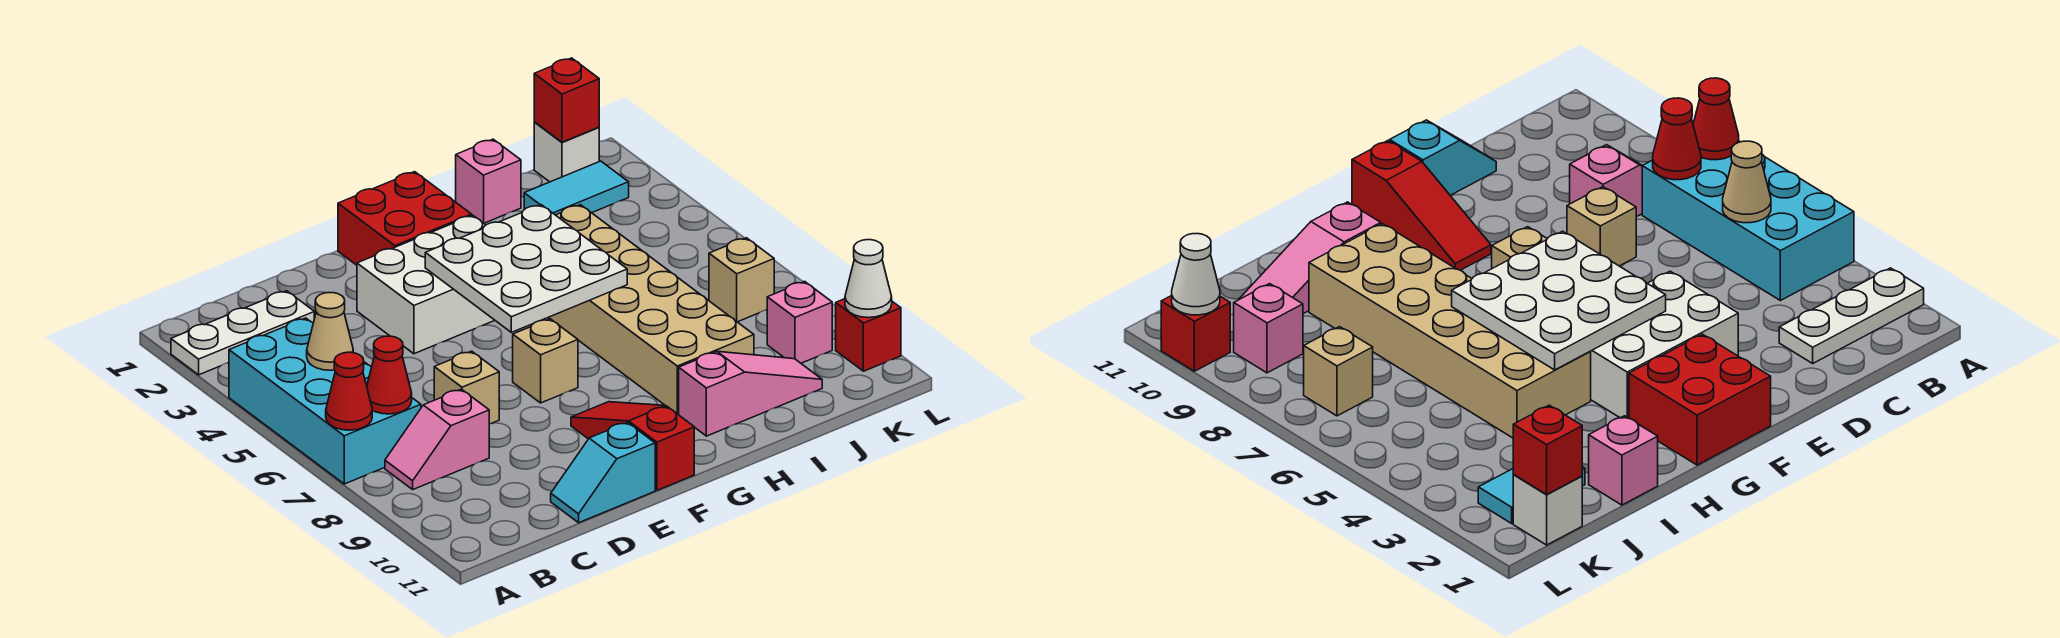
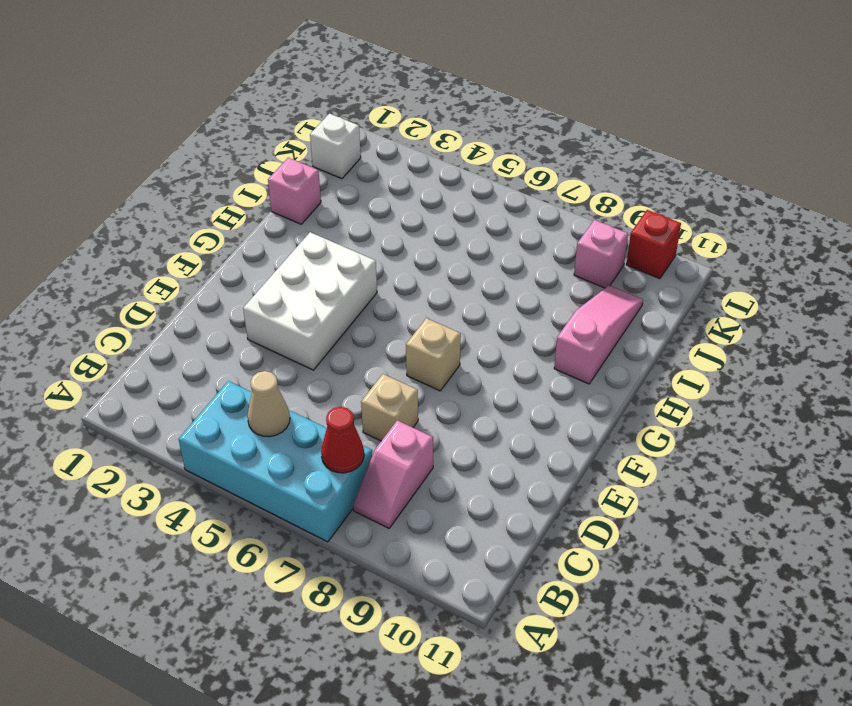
none -> white 1x3 plate [171,291,314,375]
none -> cyan 1x2 slope [551,422,655,523]
none -> red 2x2 brick [338,172,472,265]

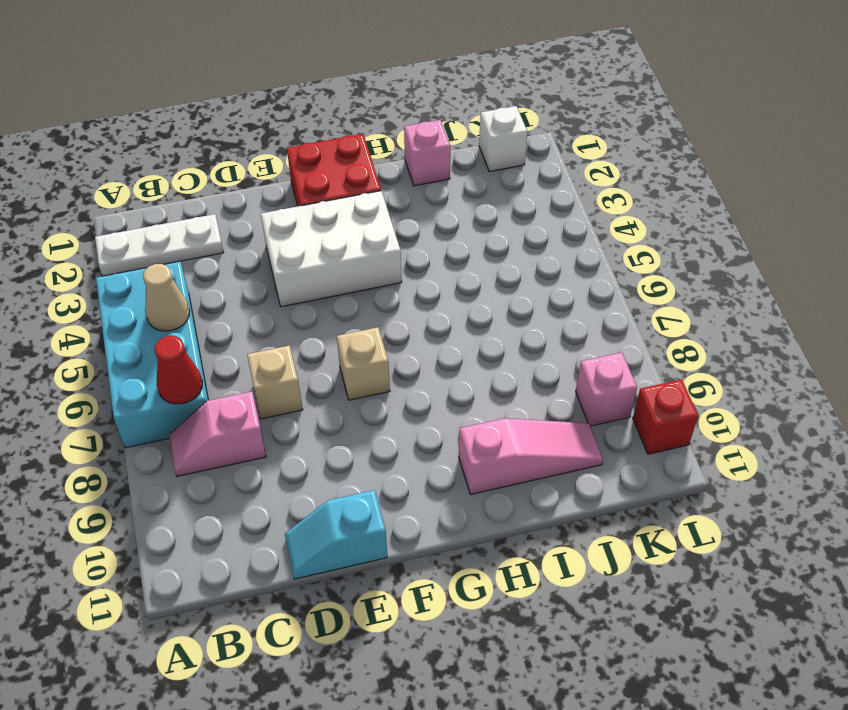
none -> red 1x3 slope [571,402,694,490]
none -> tan 2x6 brick [548,205,754,414]
none -> cyan 1x2 tile [524,161,629,215]

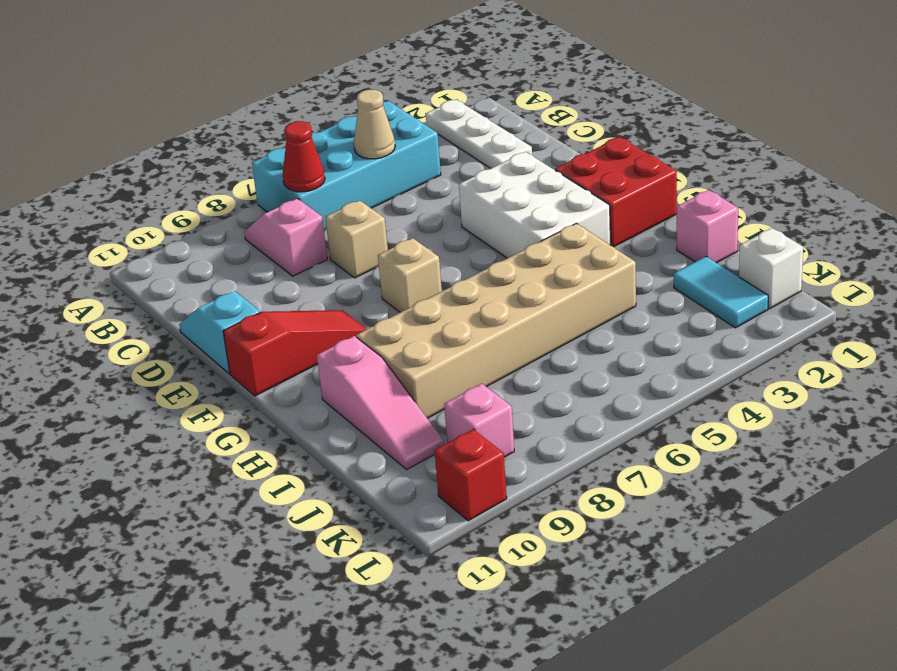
none -> tan 1x1 brick [709,238,774,322]
none -> red 1x1 cone [326,352,372,430]
none -> white 3x3 plate [425,205,627,332]

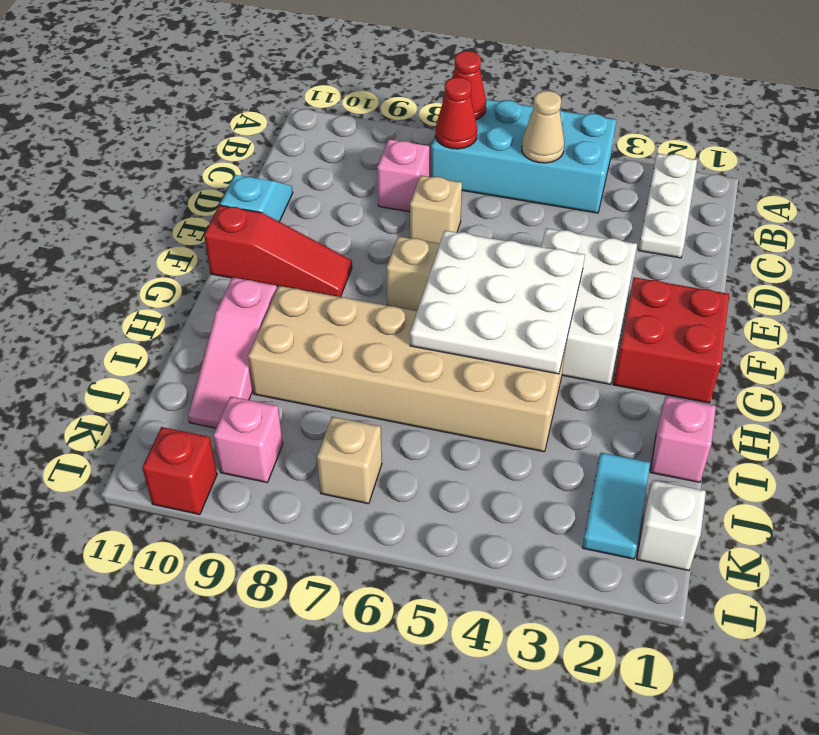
none -> red 1x1 brick [534,58,599,142]
none -> white 1x1 cone [845,240,892,318]

